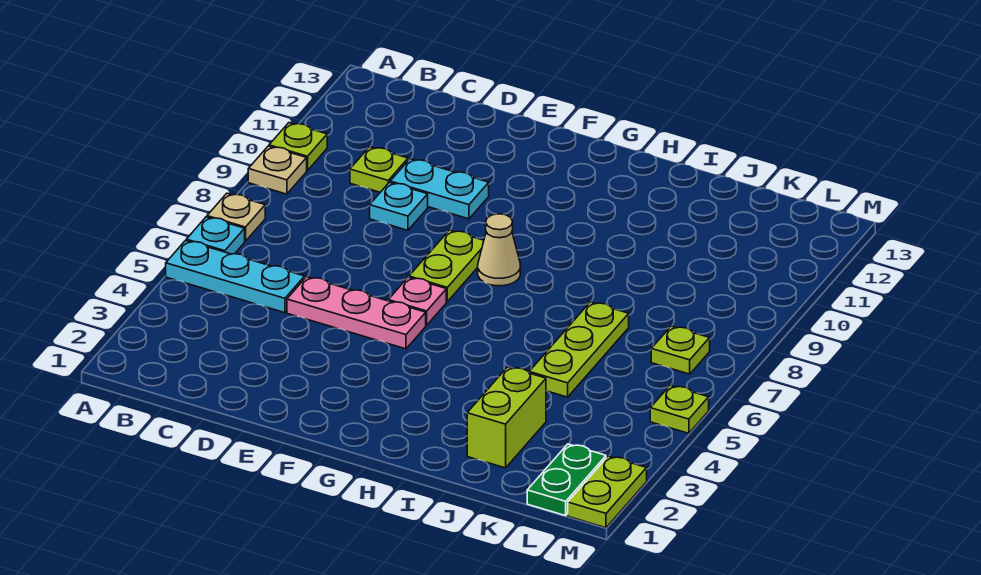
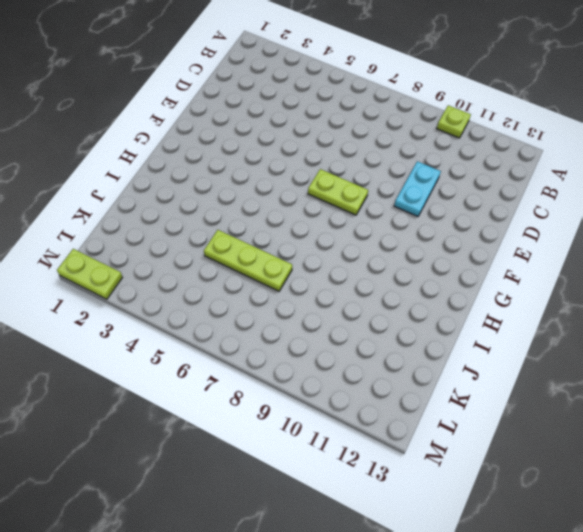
none -> cyan 1x3 plate [166,241,305,313]
none -> cyan 1x1 plate [186,217,245,254]
none -> tan 1x1 plate [207,193,265,241]

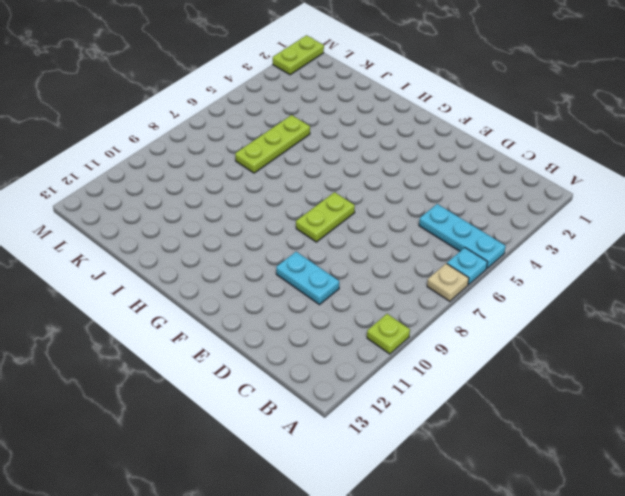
none -> tan 1x1 plate [248,146,307,194]
none -> lime 1x1 plate [350,147,408,192]
none -> pink 1x3 plate [287,277,426,349]

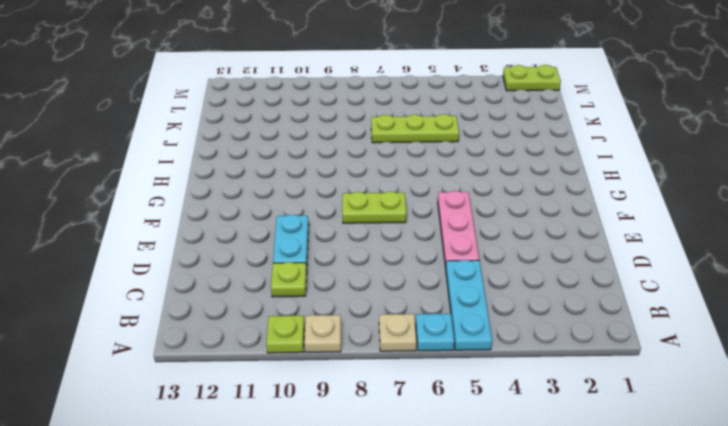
none -> cyan 1x1 plate [370,182,428,230]
none -> pink 1x1 plate [388,277,446,325]
none -> tan 1x1 cone [478,214,521,286]

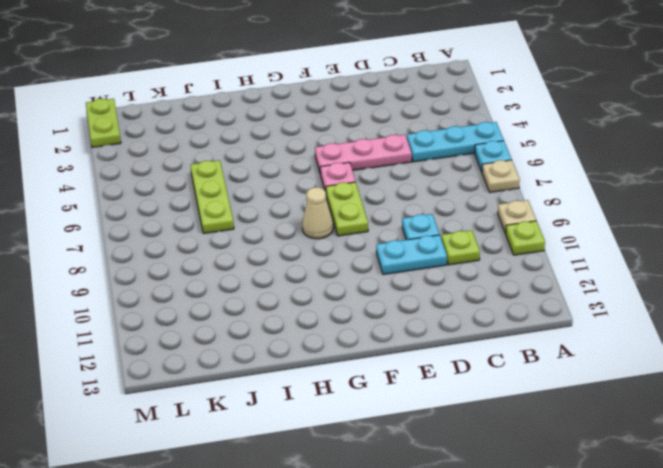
none -> lime 1x2 brick [467,367,546,468]
none -> green 1x2 plate [527,444,606,516]
none -> lime 1x1 plate [651,326,710,374]

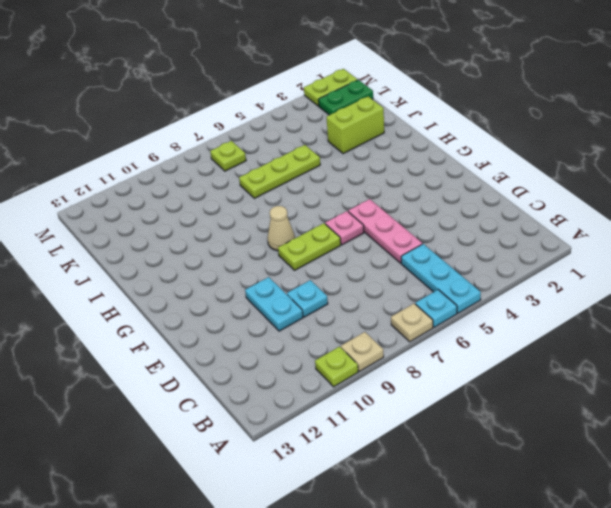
none -> lime 1x1 plate [350,147,408,192]
none -> lime 1x1 plate [650,385,709,433]

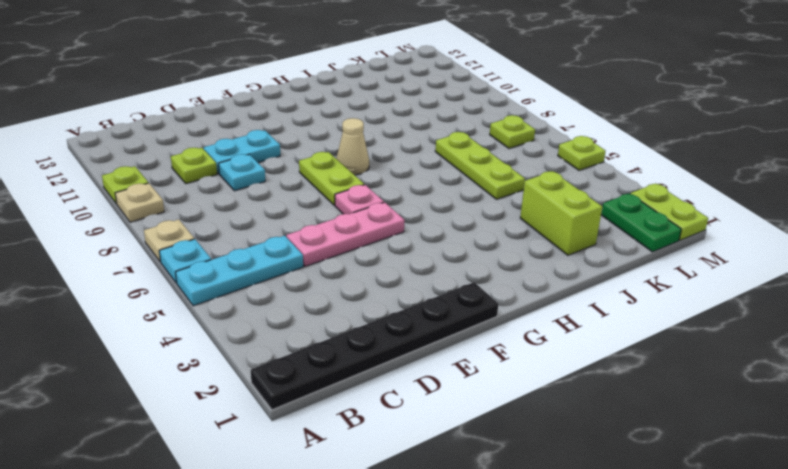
black 1x6 plate [251,282,498,410] -> none

